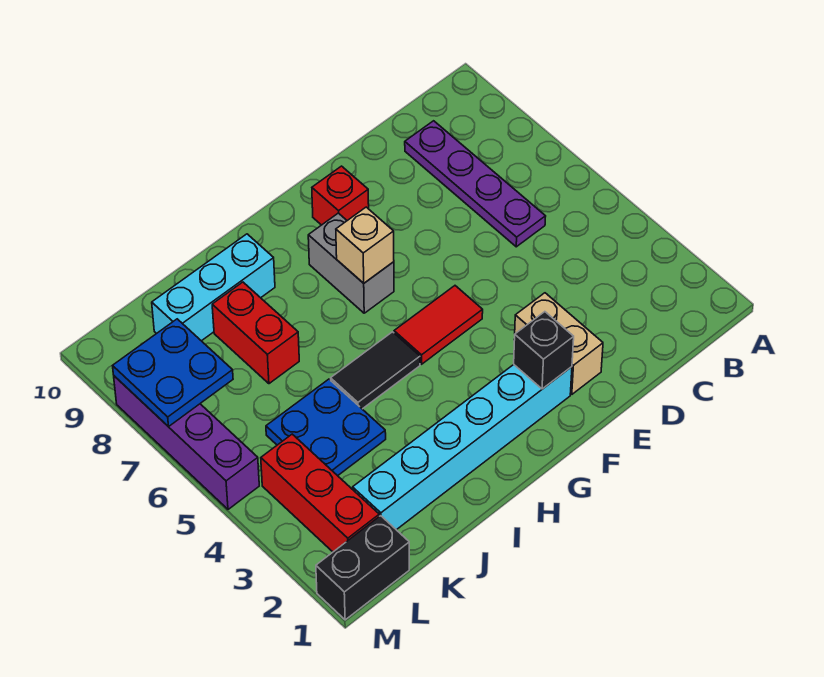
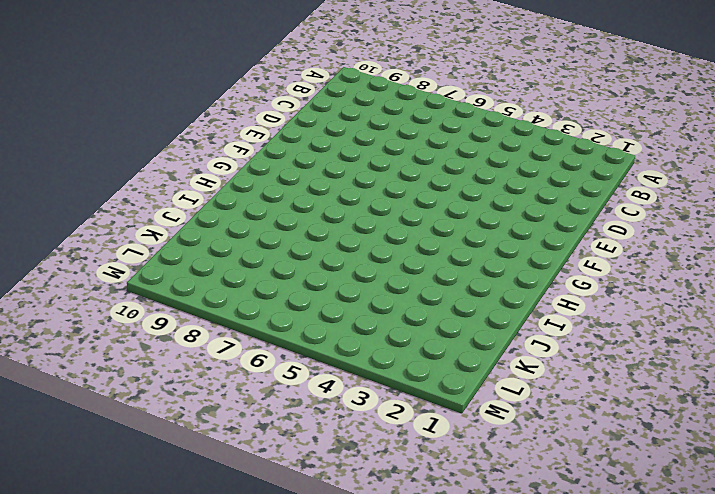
none -> purple 1x4 plate [405,121,546,247]
none -> tan 1x2 brick [514,293,603,394]
none -> cyan 1x6 brick [353,365,572,530]

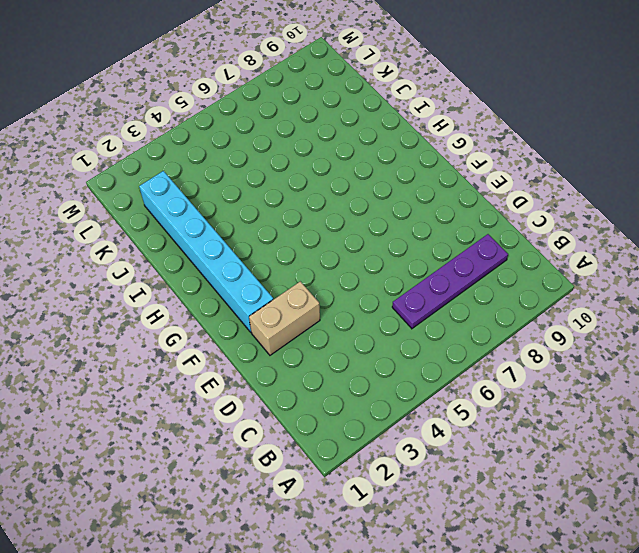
none -> red 1x2 tile [394,286,483,364]
none -> red 1x1 brick [312,166,369,225]
none -> grey 1x2 brick [308,213,394,313]

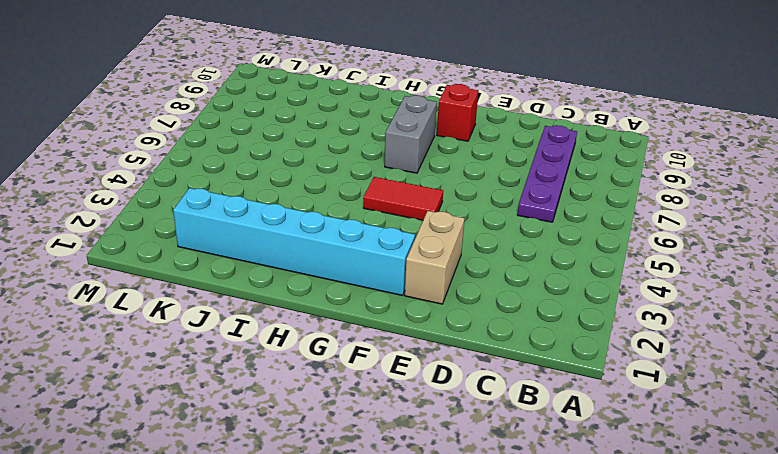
none -> black 1x2 tile [331,332,420,409]
none -> cyan 1x3 brick [152,234,275,341]
none -> blue 2x2 plate [266,379,386,476]

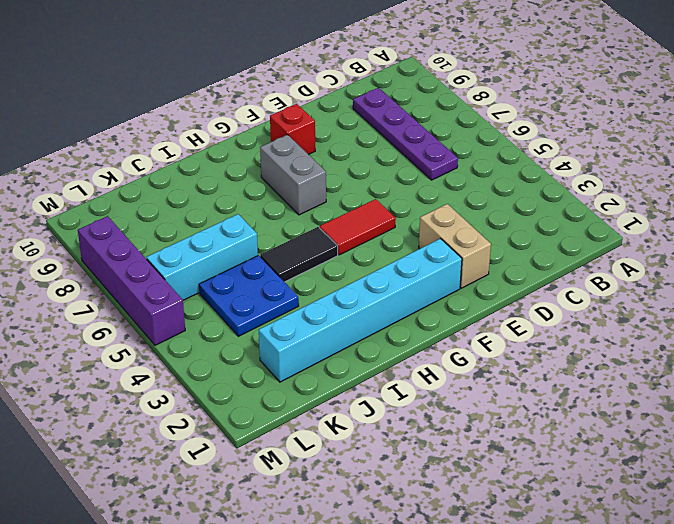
cyan 1x3 brick [147,214,258,300] -> cyan 1x3 brick moved to [152,234,275,341]
none -> red 1x2 brick [212,282,299,384]
none -> black 1x2 brick [316,516,409,620]
none -> red 1x3 brick [261,434,379,552]

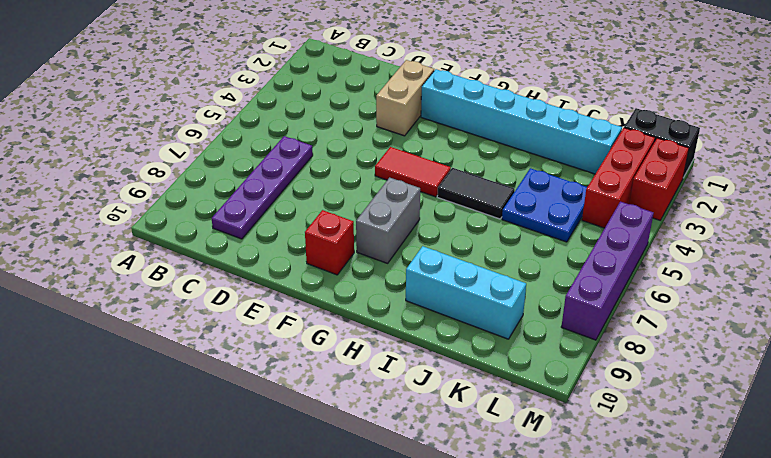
red 1x2 brick [629,138,689,220] -> red 1x2 brick moved to [212,282,299,384]
none -> black 1x1 brick [514,312,574,389]
none -> tan 1x1 brick [336,207,394,283]
none -> blue 2x2 plate [113,319,233,427]

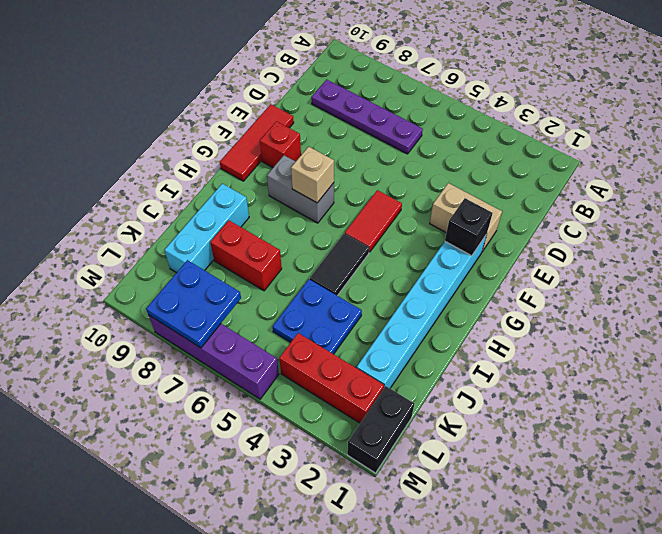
red 1x3 tile [220,104,294,181] -> none

